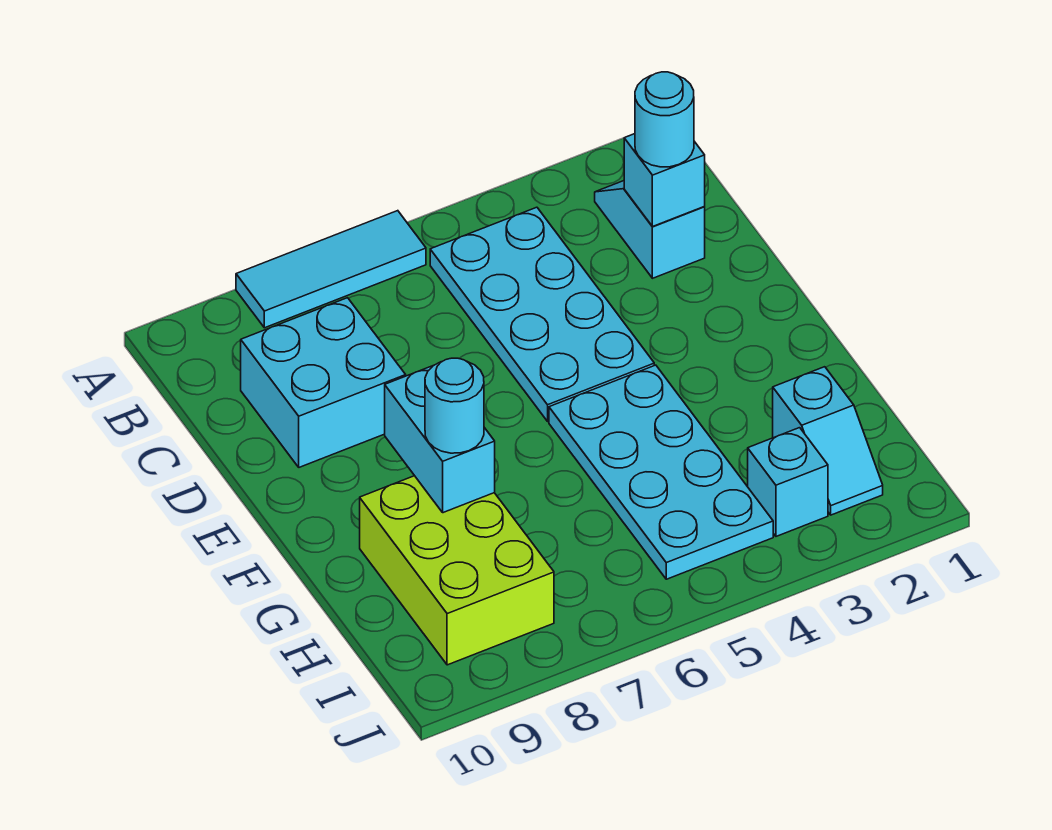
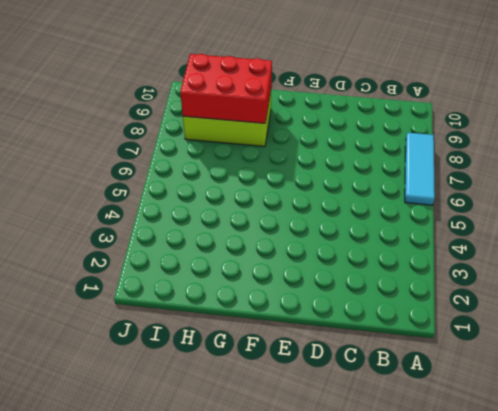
red 2x3 brick [180,54,272,123] -> cyan 1x2 brick [385,366,495,513]
none -> cyan 1x2 slope [595,181,705,278]
none -> cyan 2x4 plate [430,207,654,421]
none -> cyan 2x2 brick [241,298,406,467]

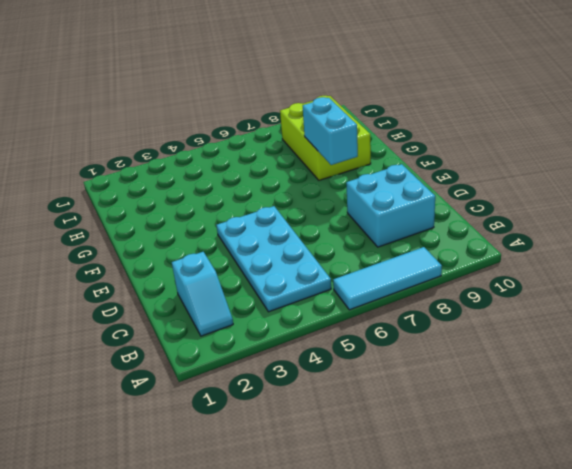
none -> cyan 2x4 plate [549,365,773,579]
none -> cyan 1x2 slope [773,367,883,515]
none -> cyan 1x1 brick [748,428,828,536]

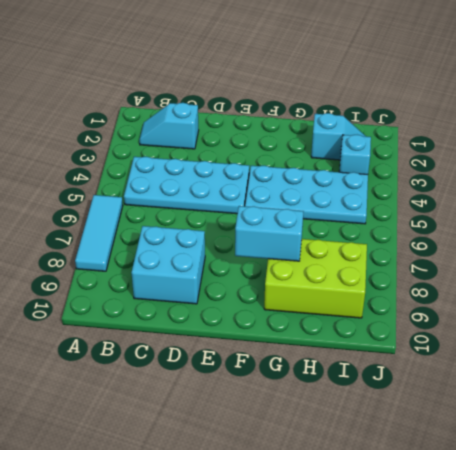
none -> cyan 1x1 brick [624,134,705,227]
none -> cyan 1x1 round brick [635,72,694,167]
none -> cyan 1x1 round brick [425,358,484,453]

